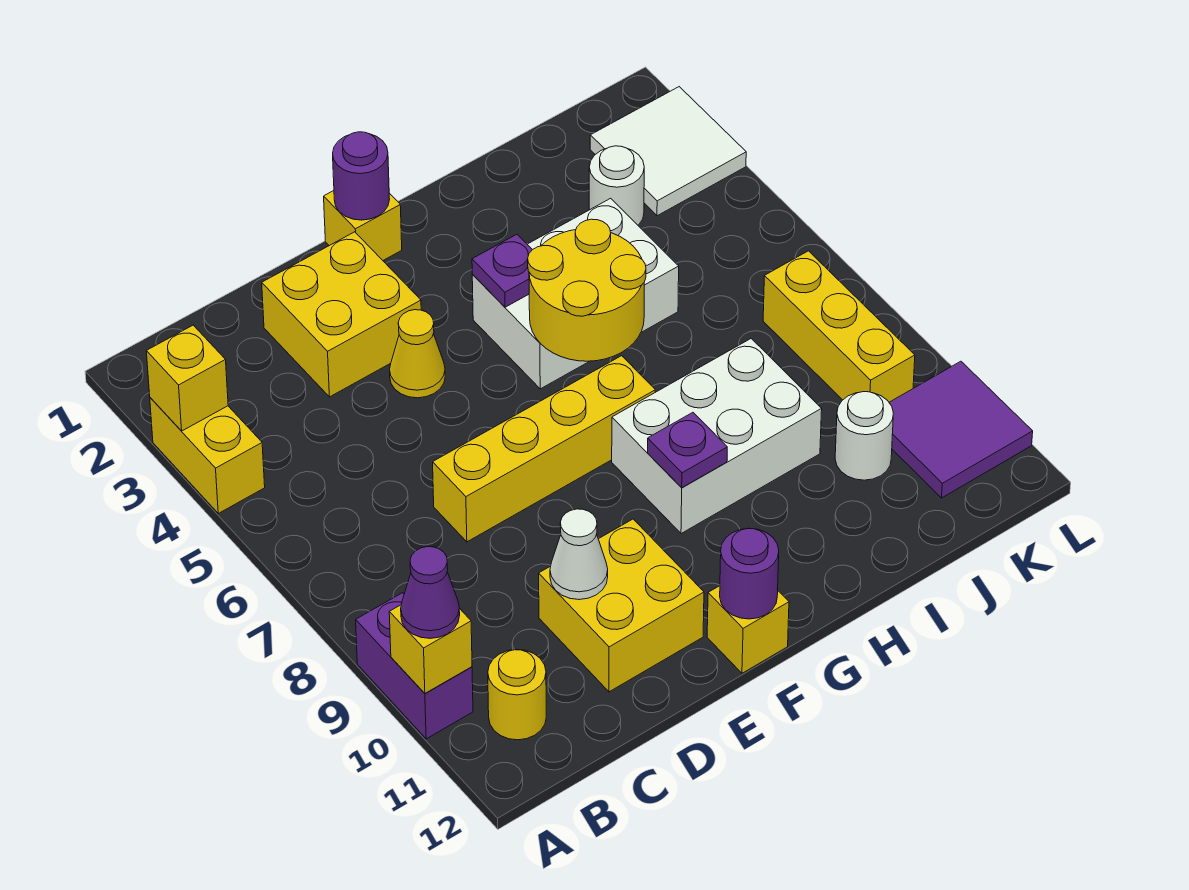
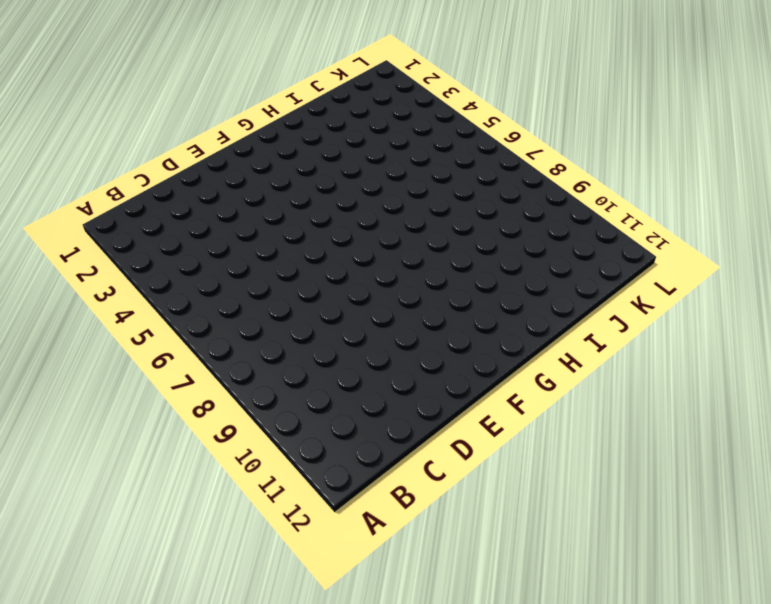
none -> yellow 1x2 brick [150,398,265,513]
none -> purple 1x2 brick [356,593,473,739]
none -> yellow 1x1 round brick [488,649,546,740]

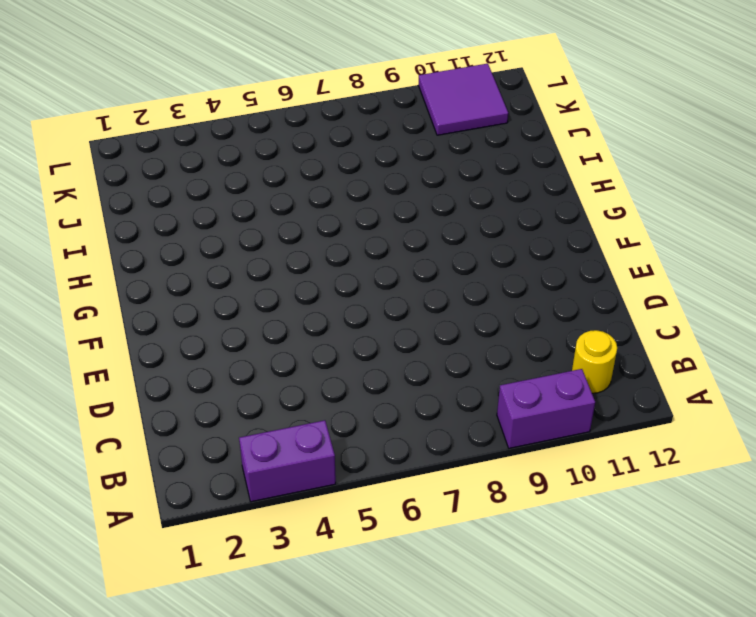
purple 1x2 brick [239,420,336,502] -> yellow 1x2 brick [150,398,265,513]
none -> yellow 2x2 brick [262,232,421,397]
none -> yellow 1x4 brick [433,356,655,542]
none -> yellow 2x2 brick [539,519,704,692]

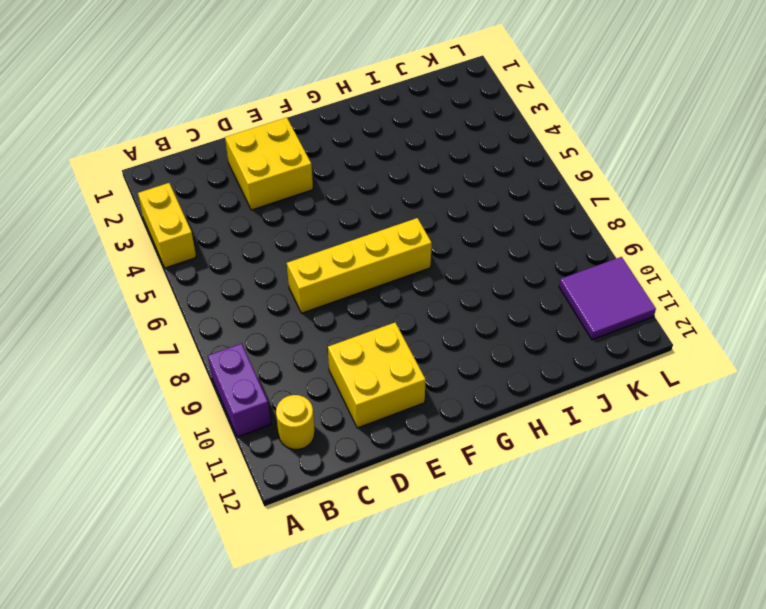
none -> yellow 1x1 cone [390,310,445,398]
none -> yellow 1x1 brick [324,191,402,260]
none -> yellow 1x1 brick [707,586,789,673]

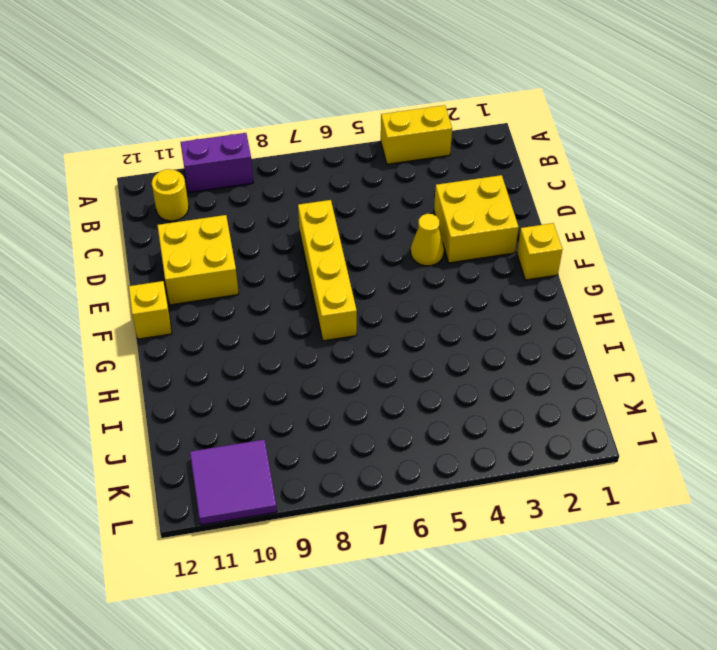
none -> white 2x3 brick [472,198,679,389]
none -> white 2x3 brick [612,339,822,534]
none -> white 1x1 round brick [589,146,644,225]

